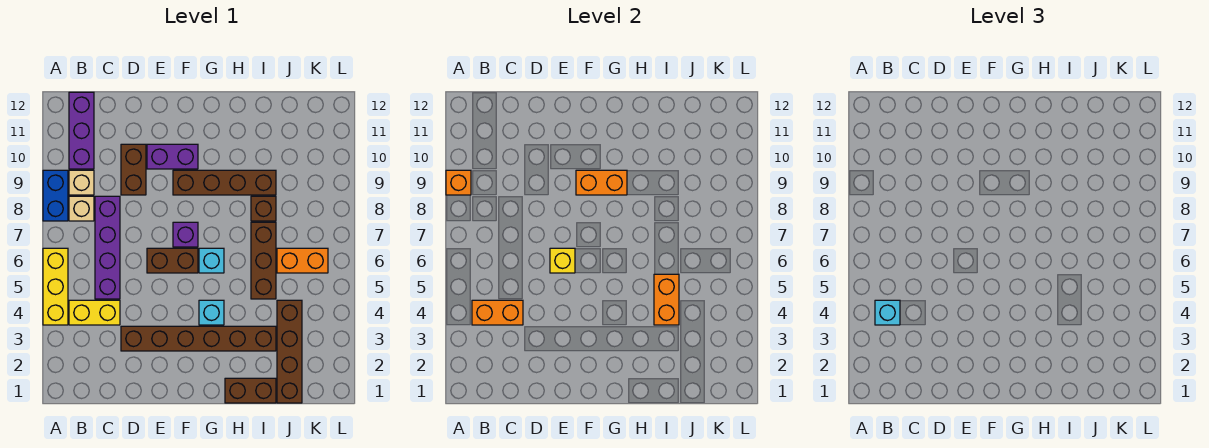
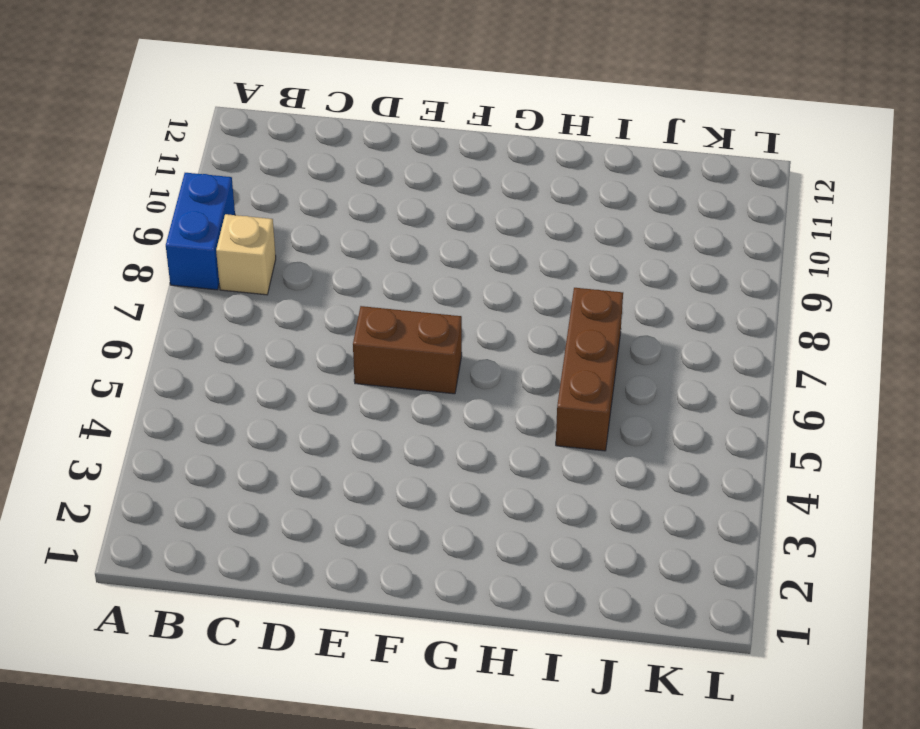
none -> yellow 1x3 brick [43,248,68,325]
none -> yellow 1x2 brick [69,300,120,325]
none -> tan 1x1 brick [69,170,94,195]

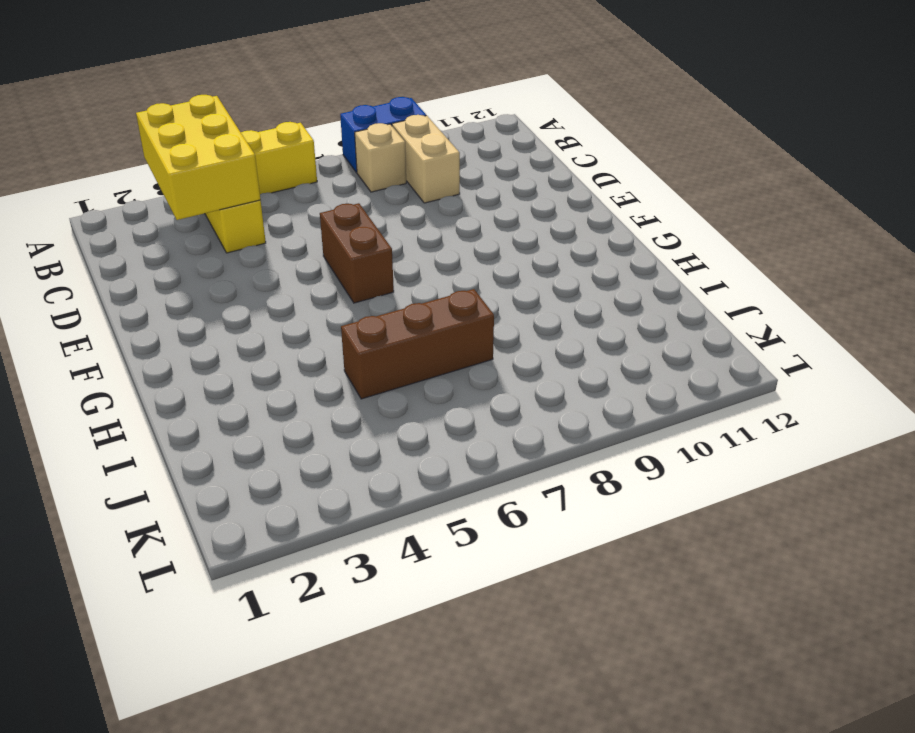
yellow 2x3 brick [136,95,260,220] -> orange 1x2 brick [472,300,523,325]
tan 1x2 brick [392,115,460,203] -> tan 1x1 brick [69,170,94,195]
none -> purple 1x3 brick [69,92,94,169]
none -> purple 1x4 brick [95,196,120,299]
none -> brown 1x6 brick [121,326,276,351]

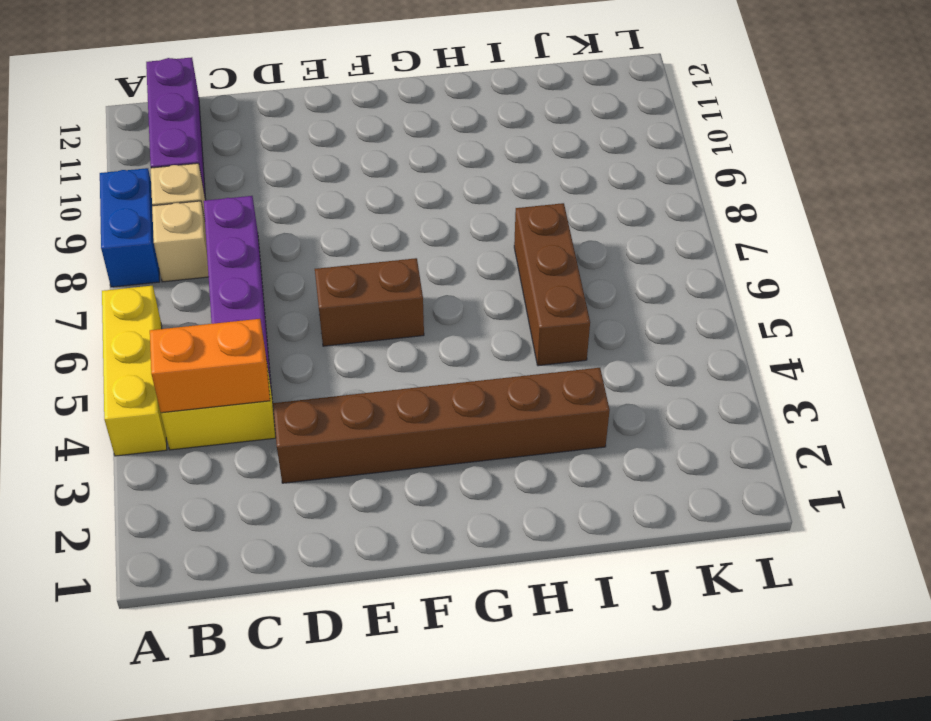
none -> brown 1x2 brick [121,144,146,195]
none -> purple 1x2 brick [147,144,198,169]
none -> purple 1x1 brick [173,222,198,247]

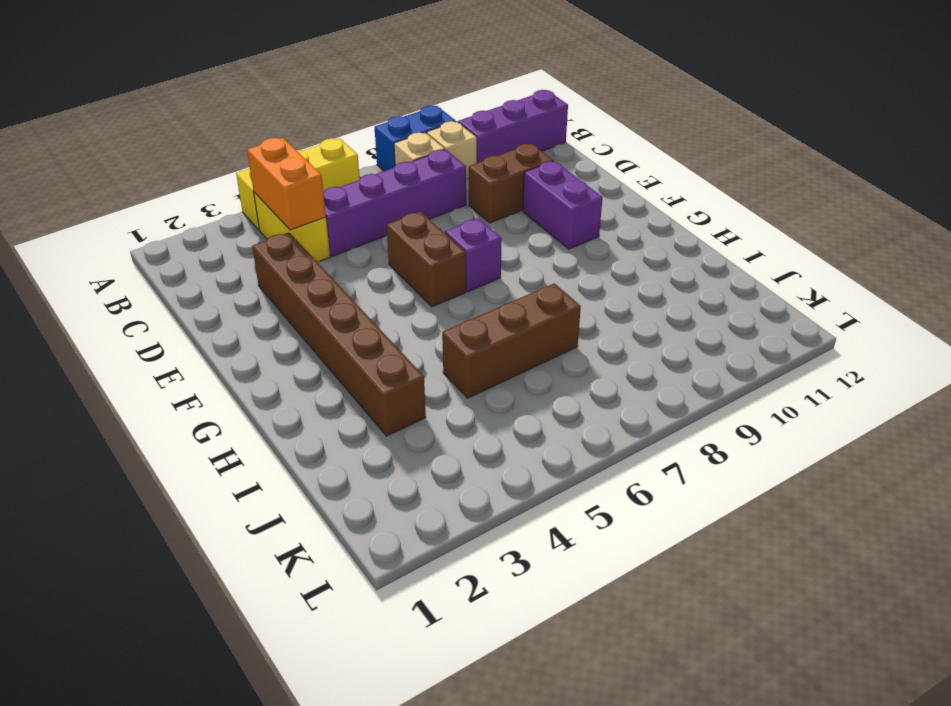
none -> brown 1x4 brick [173,170,276,195]
none -> cyan 1x1 brick [199,300,224,325]
none -> cyan 1x1 brick [199,248,224,273]

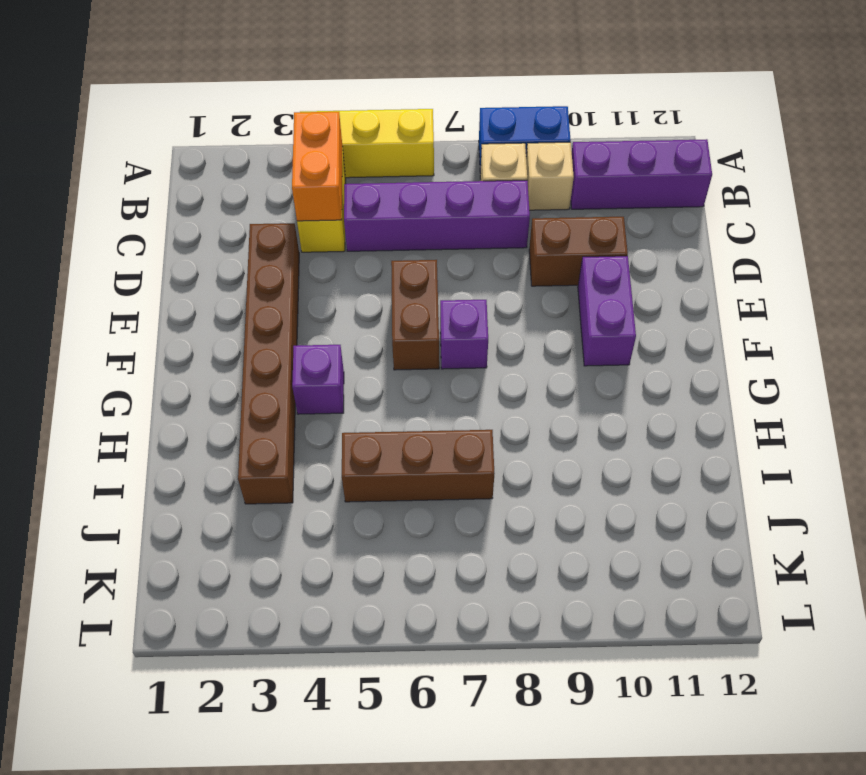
purple 1x1 brick [292,345,344,414] -> cyan 1x1 brick [199,300,224,325]
none -> brown 1x4 brick [173,170,276,195]
none -> cyan 1x1 brick [199,248,224,273]
none -> brown 1x2 brick [225,378,276,403]

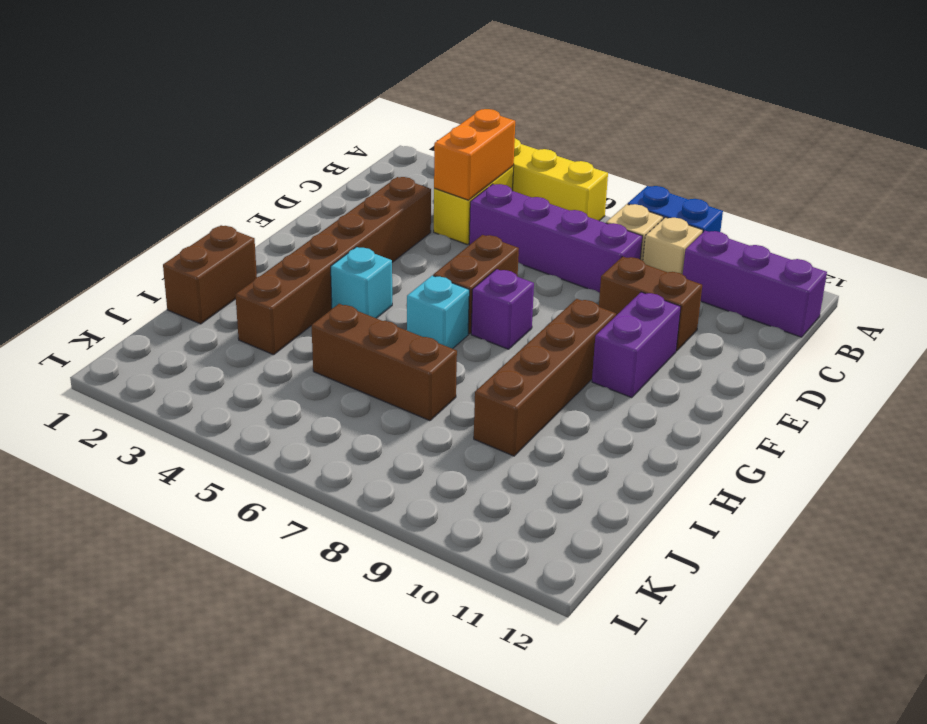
none -> brown 1x1 brick [251,196,276,221]
none -> brown 1x4 brick [277,300,302,403]
none -> orange 1x2 brick [277,248,328,273]

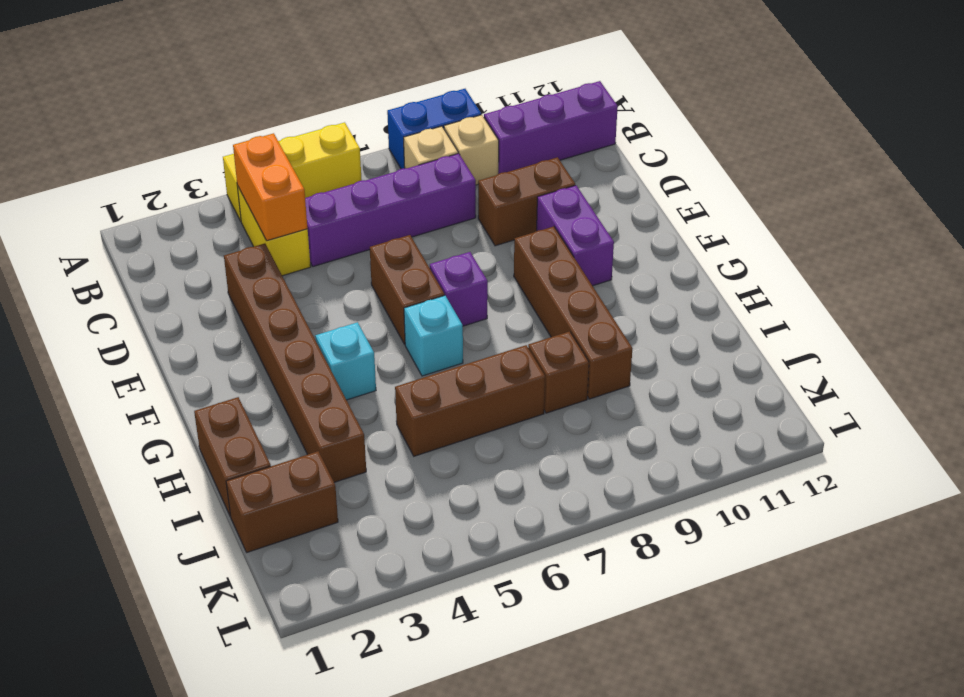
brown 1x2 brick [226,451,338,552] -> brown 1x4 brick [277,300,302,403]
none -> orange 1x2 brick [277,248,328,273]
none -> orange 1x1 brick [446,170,471,195]
none -> yellow 1x1 brick [550,248,575,273]

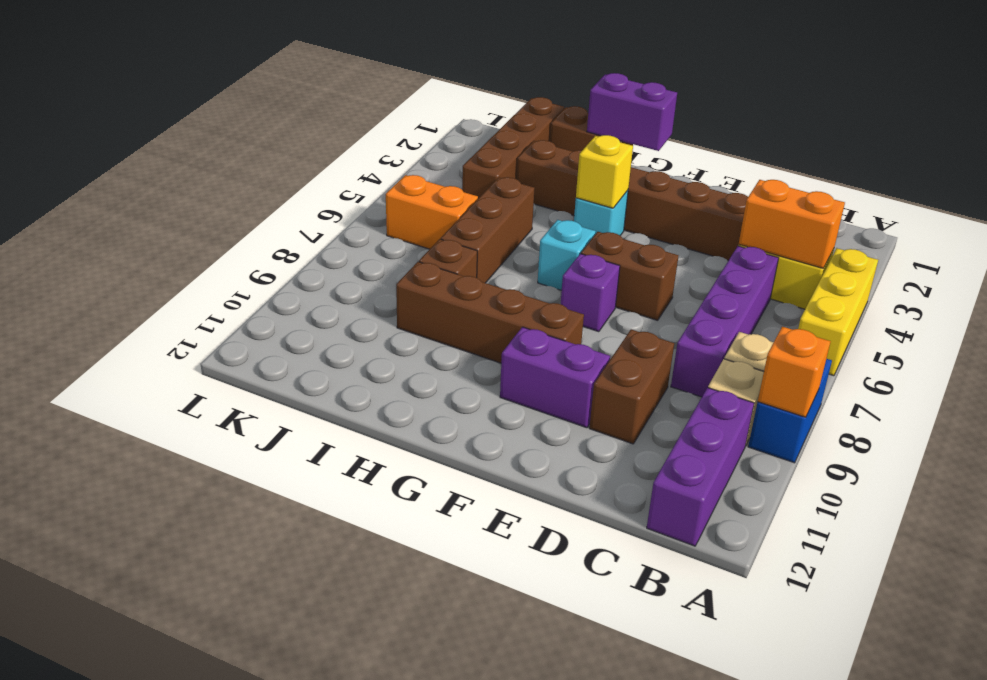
purple 1x2 brick [587,73,677,151] -> none
yellow 1x1 brick [576,135,633,208] -> yellow 1x1 brick moved to [550,248,575,273]
none -> orange 1x2 brick [576,170,627,195]
none -> orange 1x2 brick [654,274,679,325]
none -> cyan 1x1 brick [875,300,900,325]

